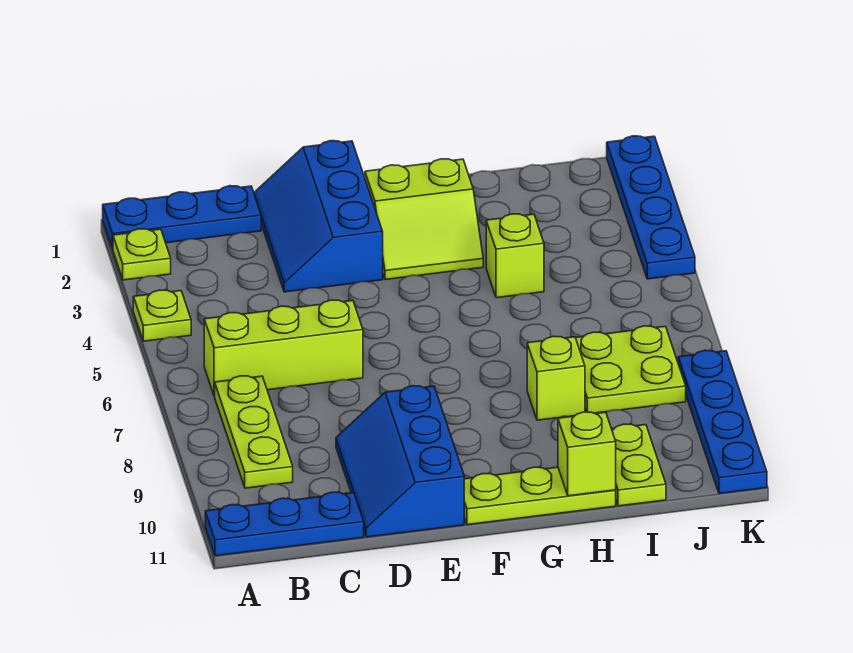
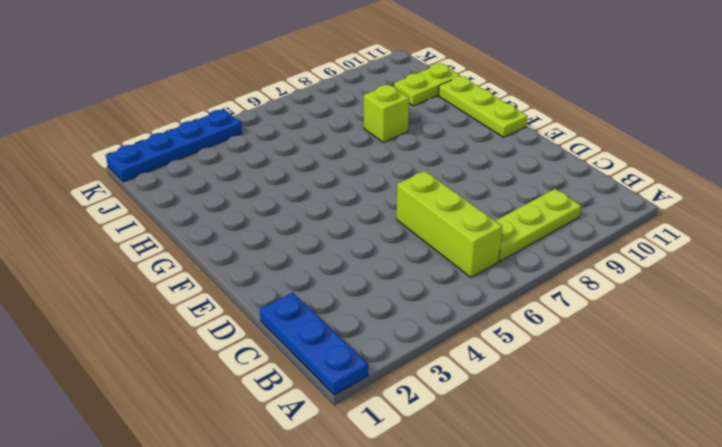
none -> lime 1x1 plate [113,229,171,280]
none -> lime 1x1 plate [133,290,191,341]
none -> blue 1x3 plate [205,492,364,556]

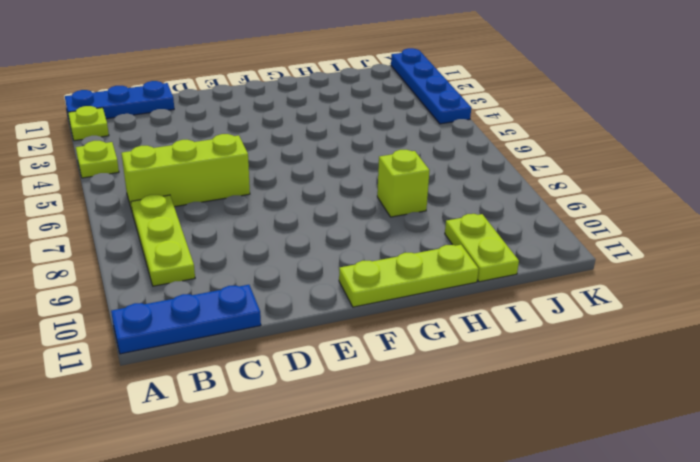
none -> blue 2x3 slope [254,141,383,292]
none -> blue 2x3 slope [336,386,464,537]
none -> lime 2x2 slope [365,159,483,280]

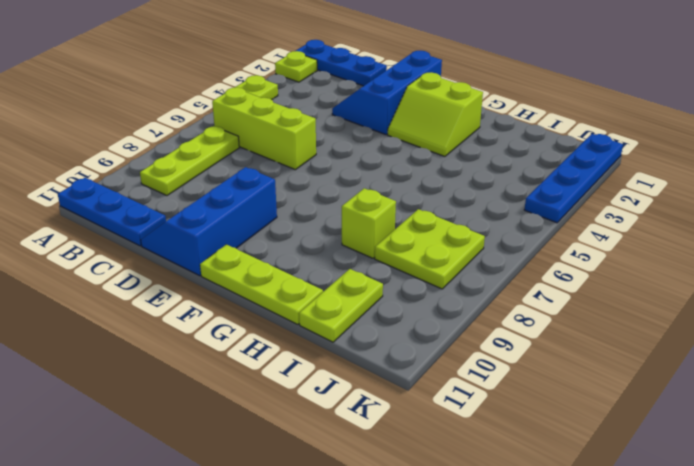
none -> lime 1x1 brick [486,214,544,298]
none -> blue 1x4 plate [678,350,767,493]
none -> lime 1x1 brick [558,412,616,496]

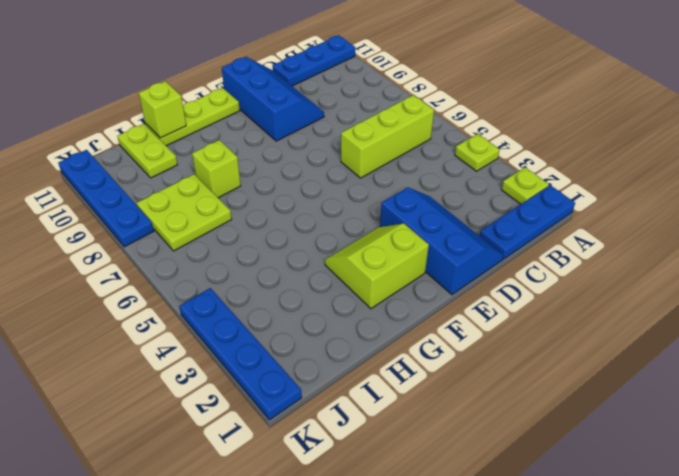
none -> lime 1x3 plate [215,376,293,488]
none -> lime 1x1 brick [486,214,544,298]

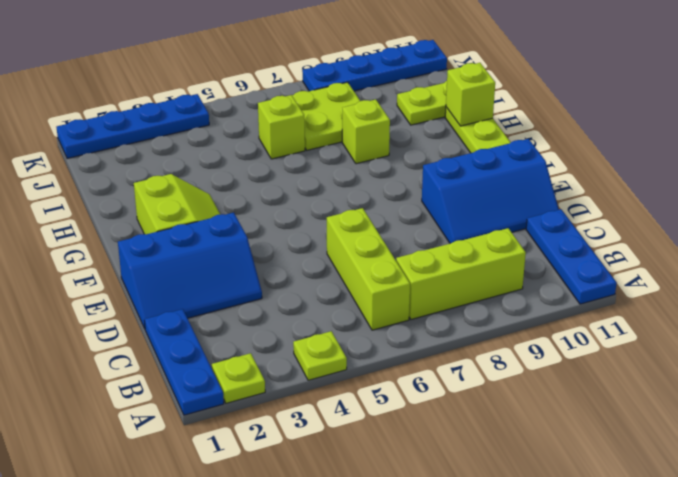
lime 1x3 brick [396,228,526,319] -> lime 1x3 plate [215,376,293,488]
lime 1x1 brick [258,95,305,159] -> lime 1x1 brick moved to [486,214,544,298]

